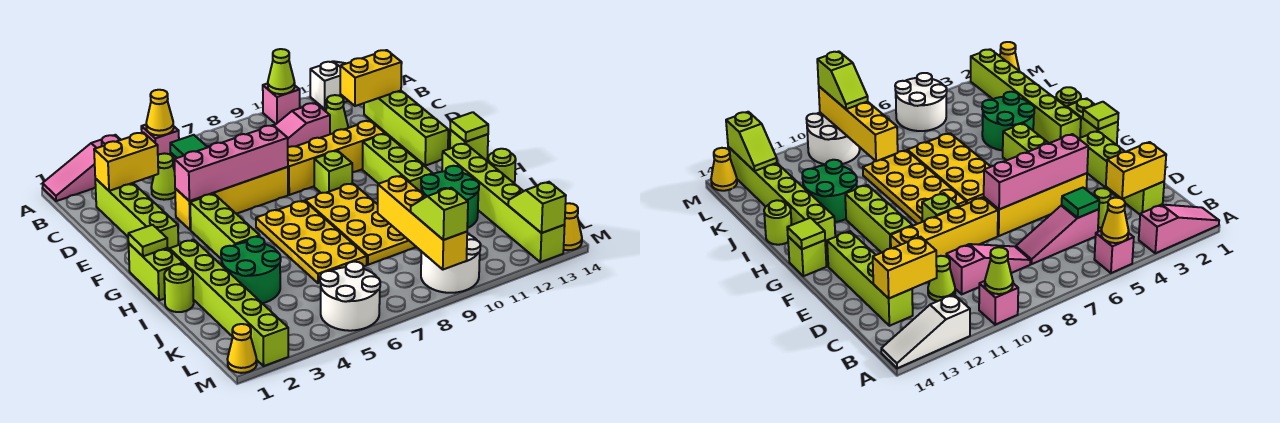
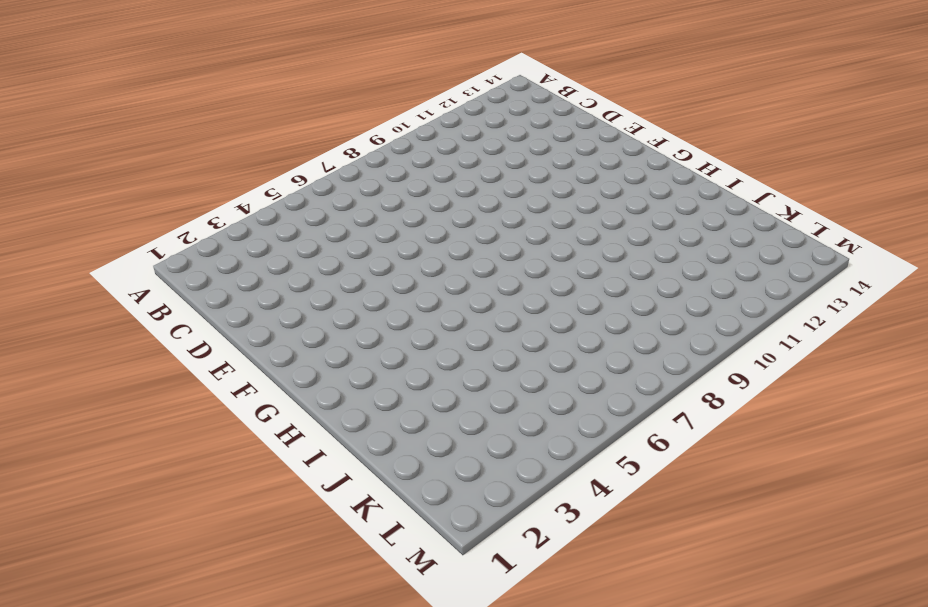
none -> pink 1x3 slope [43,135,121,201]
none -> pink 1x1 brick [141,125,179,155]
none -> pink 1x1 brick [263,83,300,124]
none -> white 1x3 slope [310,61,348,109]

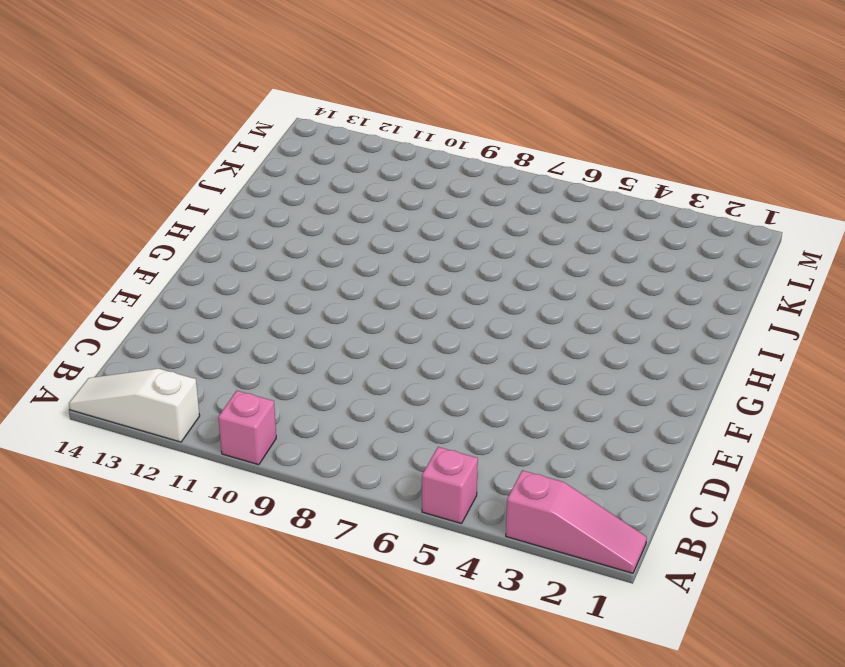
none -> lime 1x4 brick [95,178,178,250]
none -> lime 1x1 cone [151,153,175,200]
none -> pink 1x3 slope [1016,205,1099,264]
none -> pink 1x3 slope [274,103,330,147]

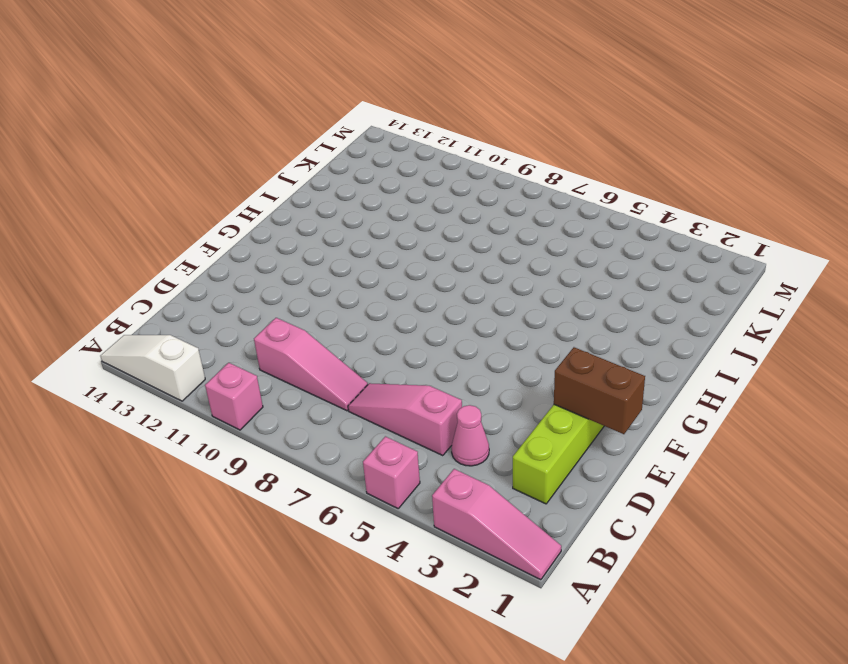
pink 1x1 cone [451,405,489,466] -> lime 1x1 cone [151,153,175,200]
brown 1x2 brick [554,347,645,434] -> none
none -> lime 1x1 cone [326,95,348,134]
none -> lime 1x4 brick [364,91,448,166]
none -> yellow 1x4 brick [175,167,288,230]
none -> yellow 1x4 brick [288,121,385,195]

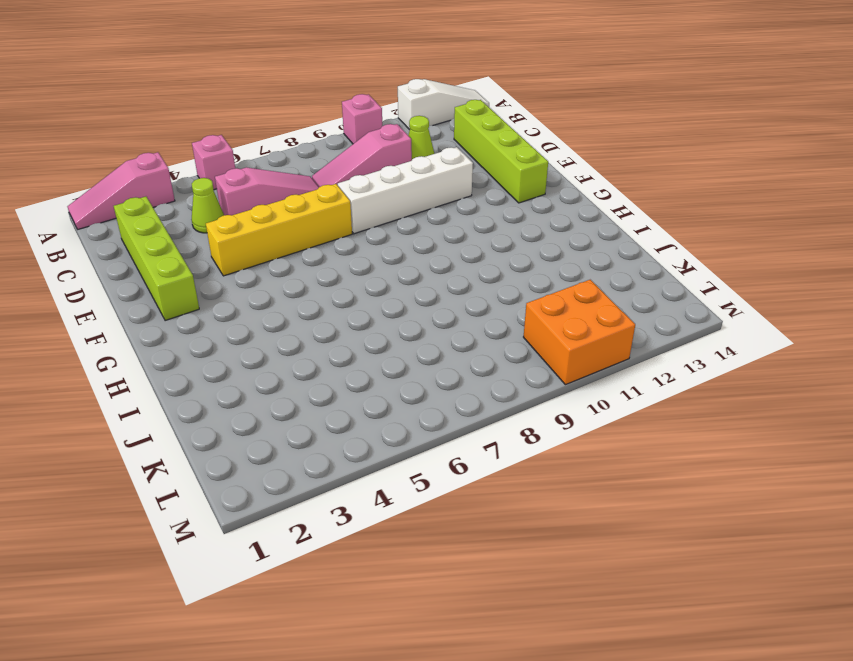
white 1x4 brick [338,147,473,234] -> yellow 1x4 brick [288,121,385,195]
orange 2x2 brick [524,280,635,385] -> white 2x2 round brick [421,234,481,293]
none -> lime 1x3 brick [190,194,260,259]
none -> lime 1x1 brick [314,151,352,193]
none -> lime 1x3 brick [363,134,433,192]
none -> lime 1x2 brick [129,244,183,300]

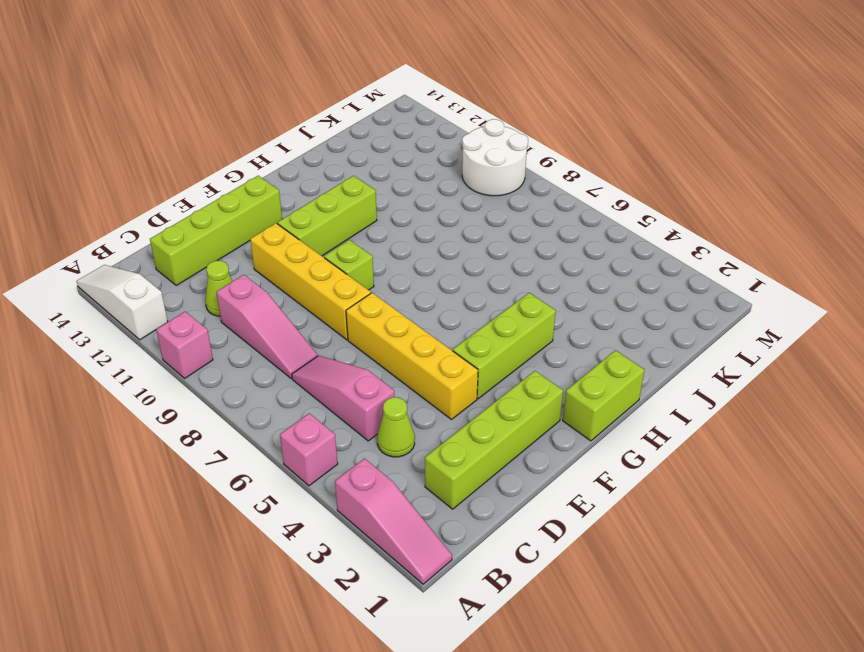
none -> yellow 2x4 plate [256,201,367,283]
none -> yellow 2x4 plate [305,183,416,265]
none -> lime 1x1 brick [450,130,488,161]
none -> lime 1x6 brick [170,240,288,366]

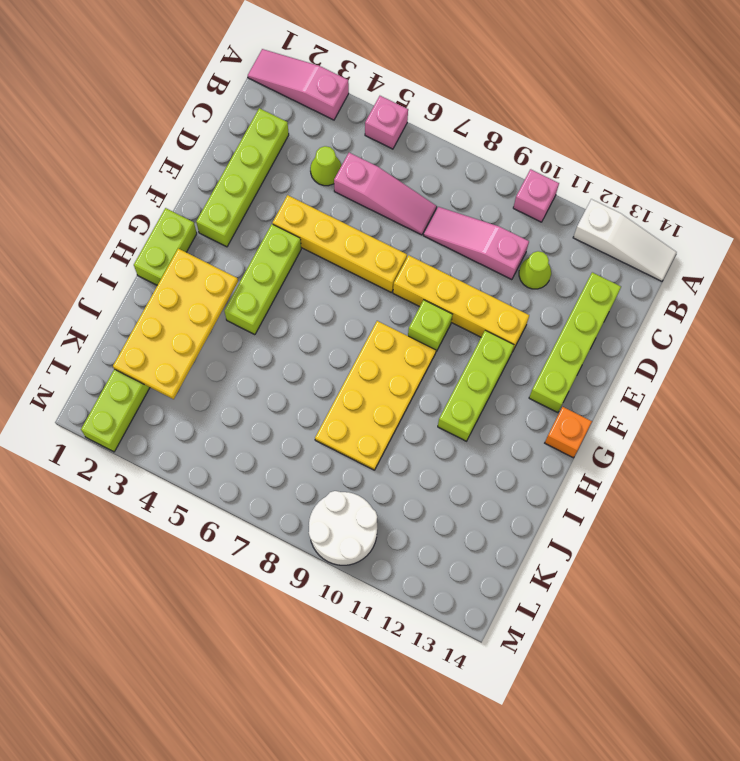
orange 1x1 brick [545,407,592,458] -> lime 1x1 brick [450,130,488,161]
yellow 2x4 plate [113,249,238,399] -> yellow 2x4 plate moved to [256,201,367,283]
none -> lime 1x6 brick [442,143,565,262]
none -> lime 1x1 round brick [164,264,194,312]
none -> green 2x2 round brick [221,237,281,303]
none -> green 2x2 round brick [421,166,479,228]

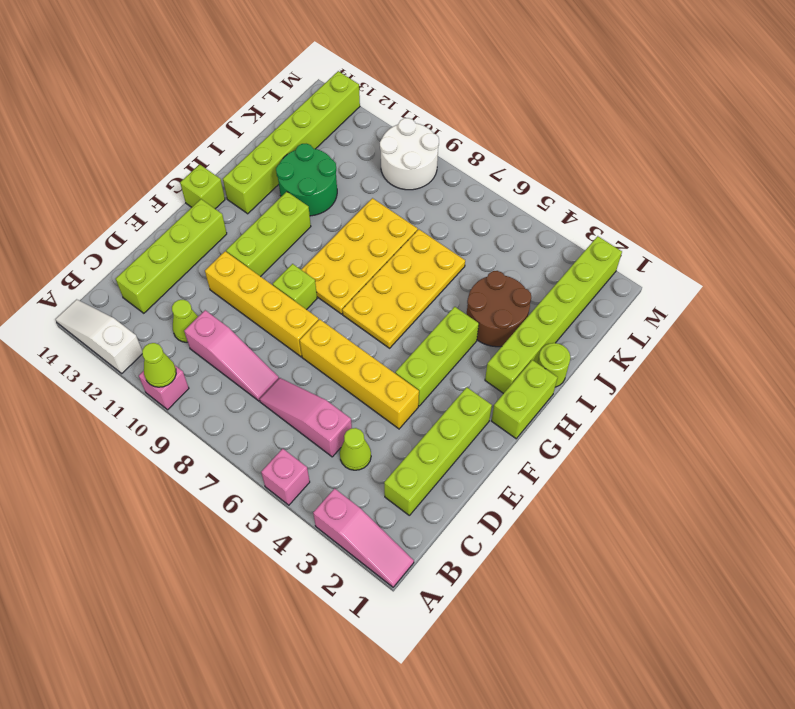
brown 2x2 round brick [467,271,531,347] -> green 2x2 round brick [221,237,281,303]
none -> lime 1x1 round brick [488,149,516,184]
none -> white 2x2 round brick [320,262,380,331]
none -> yellow 1x1 cone [228,324,257,373]
none -> yellow 1x1 cone [564,203,582,250]

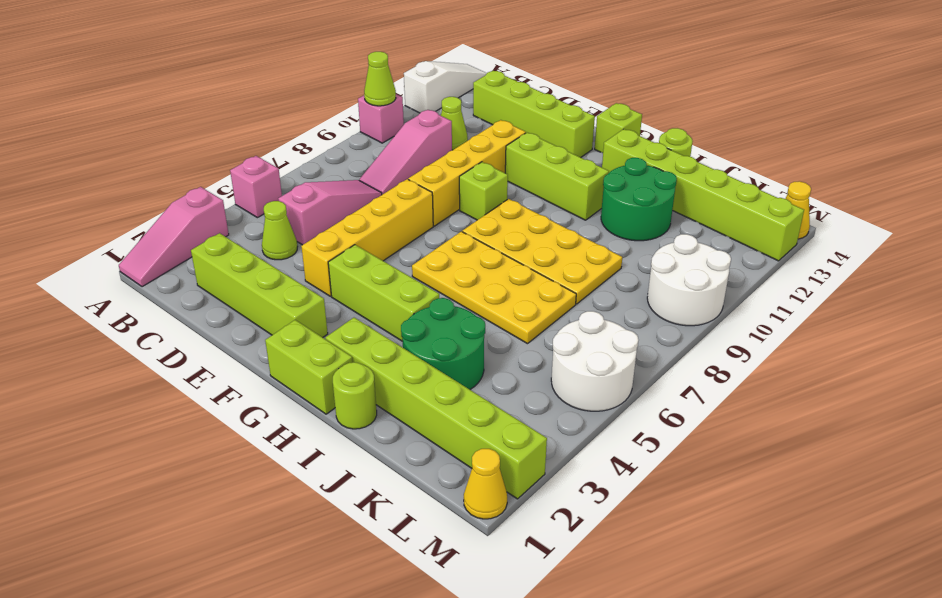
none -> yellow 1x1 cone [146,90,174,135]
none -> yellow 1x2 brick [94,132,158,191]
none -> green 1x1 tile [170,135,208,158]
none -> yellow 1x2 brick [340,50,402,106]

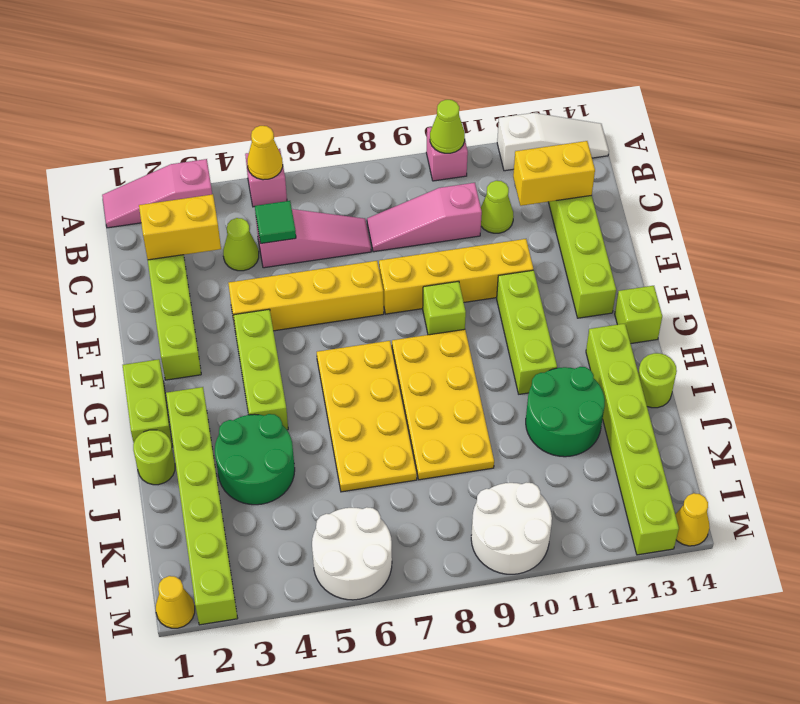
none -> pink 1x4 brick [174,125,288,201]
none -> lime 1x1 tile [128,225,167,256]
none -> lime 1x1 tile [450,112,488,142]
none -> yellow 1x4 brick [378,176,467,270]

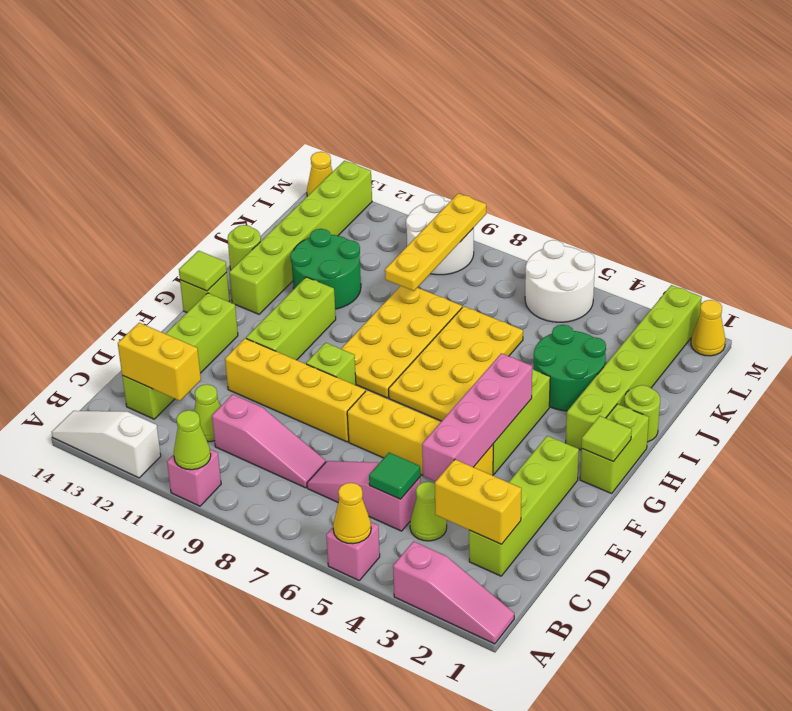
pink 1x4 brick [422,353,532,482] -> pink 1x4 brick turned to [174,125,288,201]
yellow 1x4 plate [385,193,486,291] -> yellow 1x4 brick [378,176,467,270]
none -> lime 1x2 slope [508,182,566,233]
none -> lime 1x2 slope [411,188,468,240]

